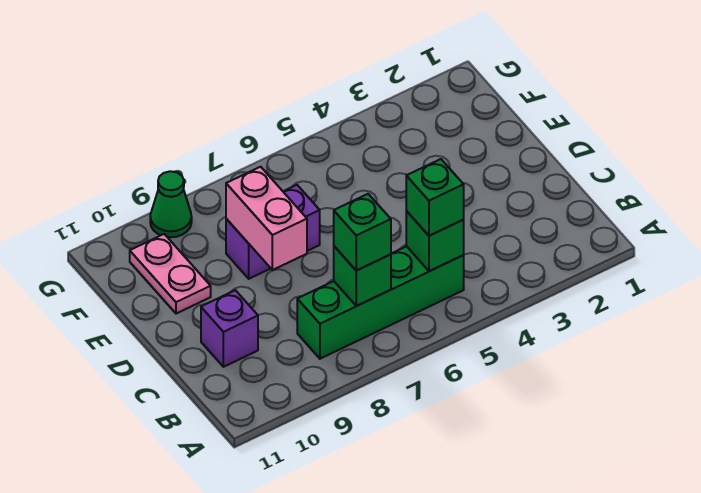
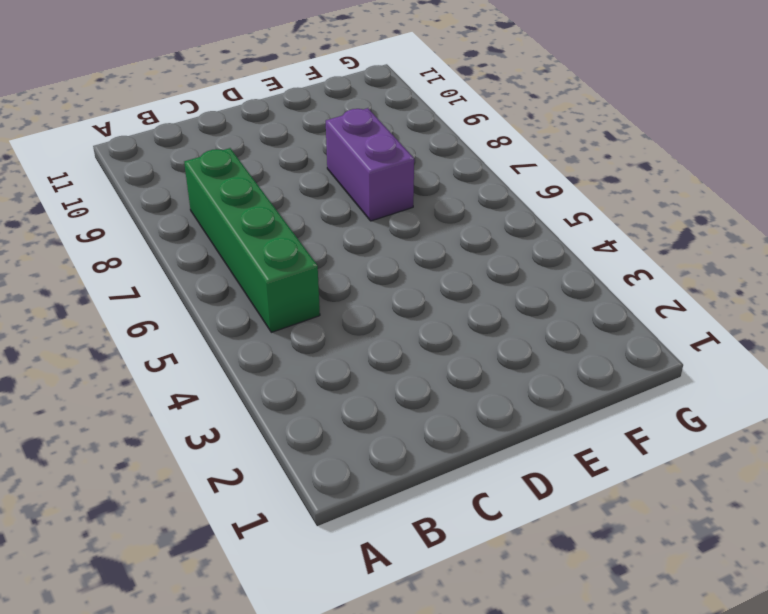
none -> purple 1x1 brick [201,290,258,367]
none -> pink 1x2 plate [130,234,211,314]

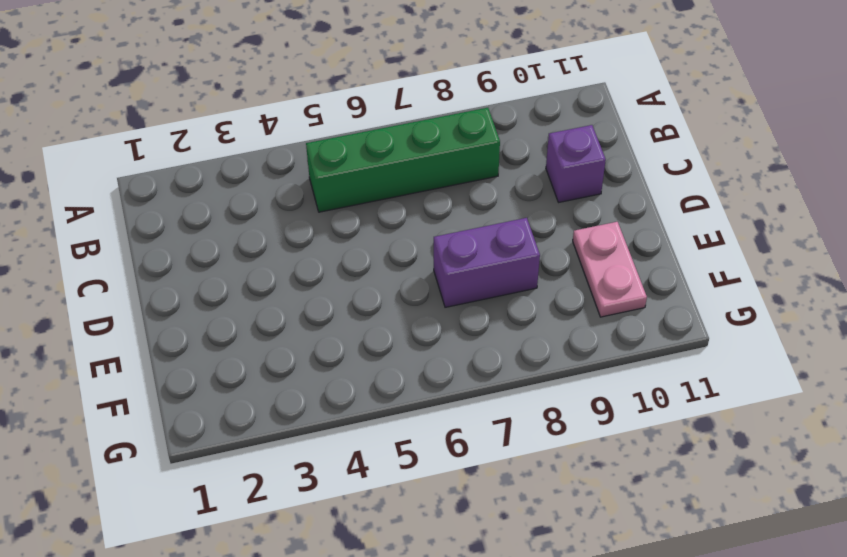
none -> green 1x1 cone [150,171,192,237]
none -> green 1x1 brick [406,211,464,271]

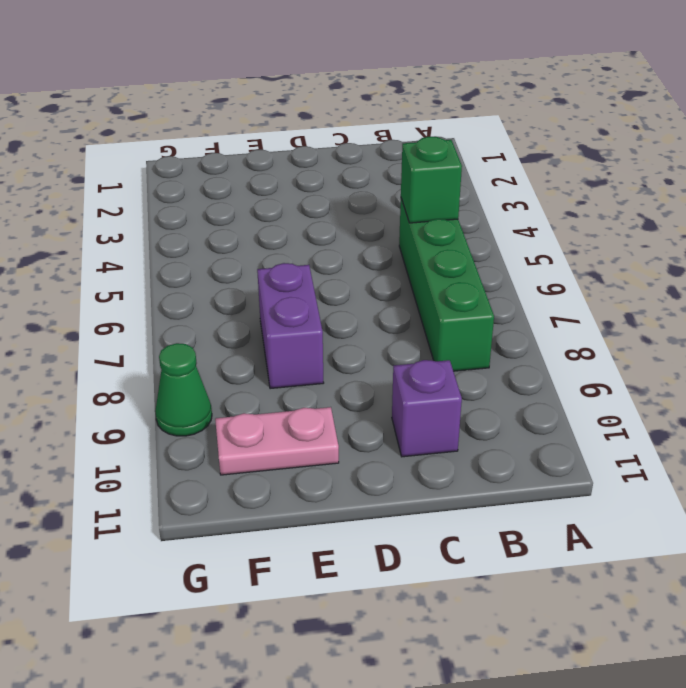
none -> green 1x1 brick [334,246,391,306]
none -> pink 1x2 brick [226,167,307,270]

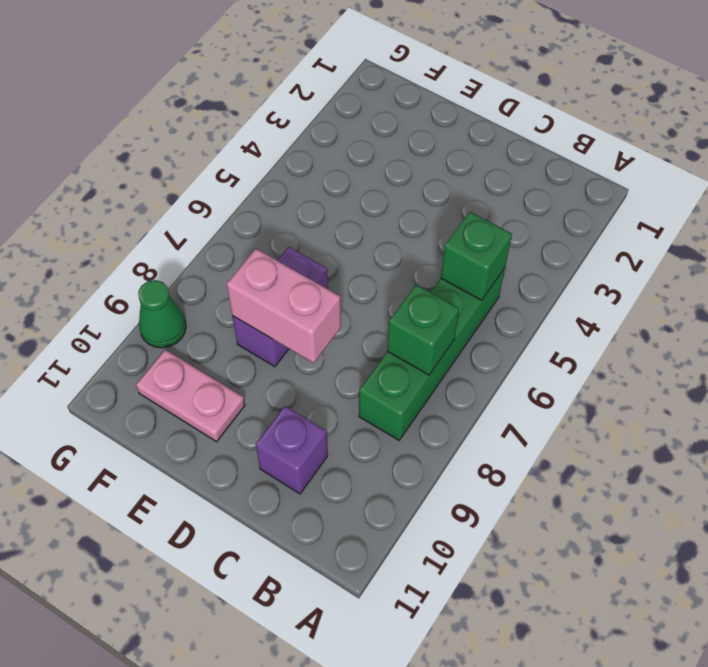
none -> green 1x1 brick [406,159,464,236]
none -> green 1x1 brick [334,194,391,271]

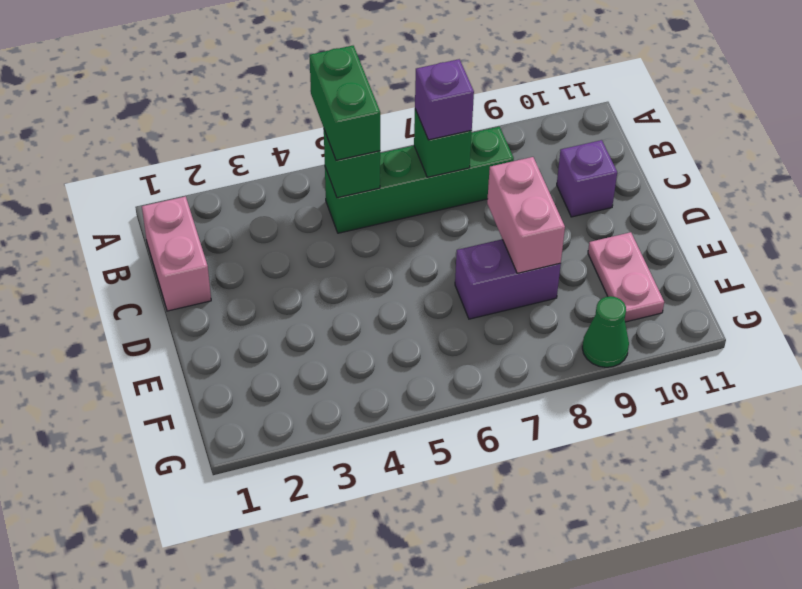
green 1x2 brick [310,46,380,160] -> green 1x1 brick [406,159,464,236]
pink 1x2 brick [142,196,211,311] -> none
purple 1x1 brick [415,59,474,140] -> green 1x1 brick [334,194,391,271]

